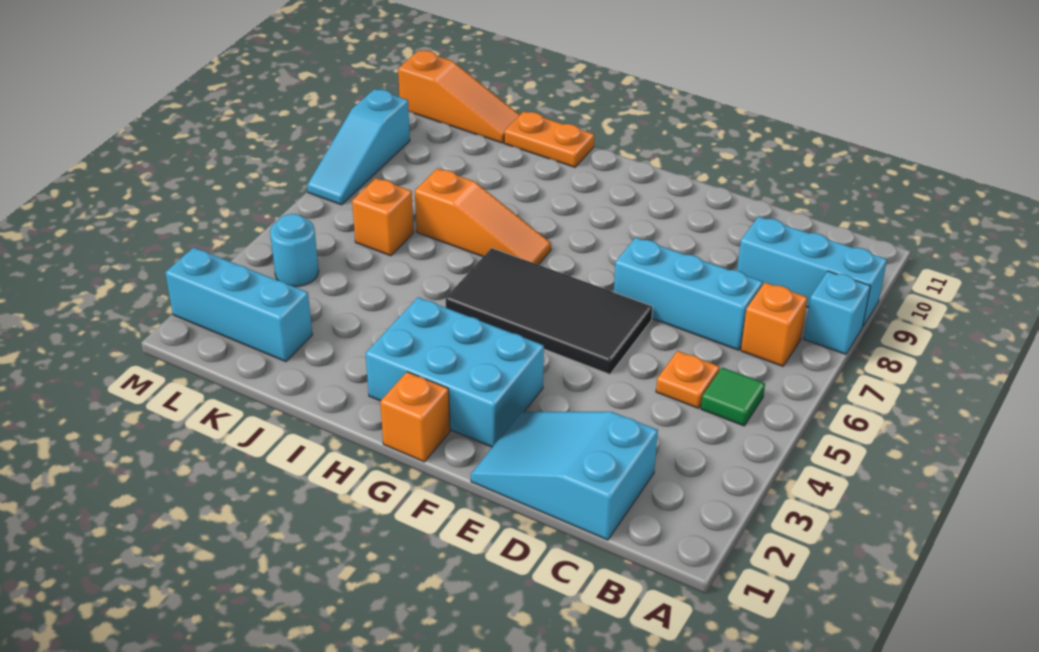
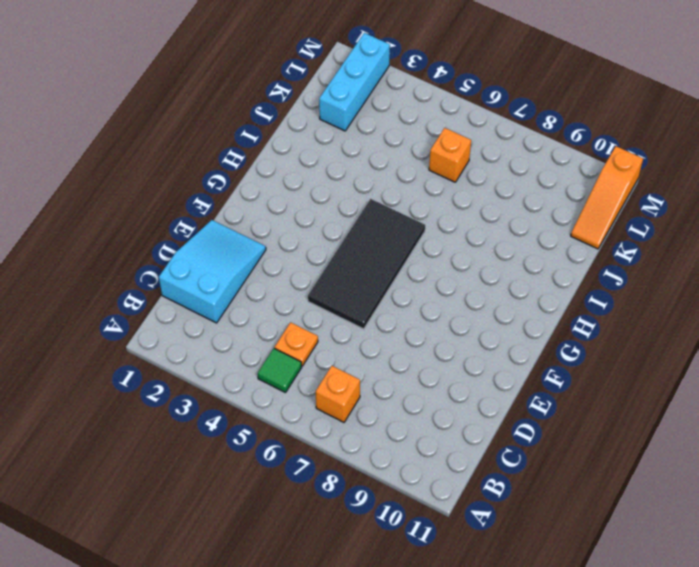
none -> cyan 1x1 brick [804,271,870,354]
none -> cyan 1x3 brick [737,216,887,326]
none -> cyan 1x3 brick [614,238,763,350]

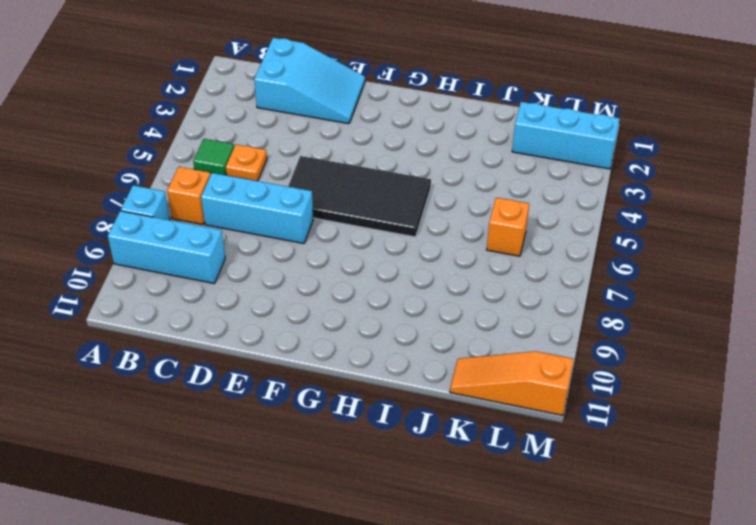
none -> cyan 2x3 brick [366,297,544,447]
none -> orange 1x1 brick [380,372,450,462]
none -> orange 1x3 slope [415,169,551,265]

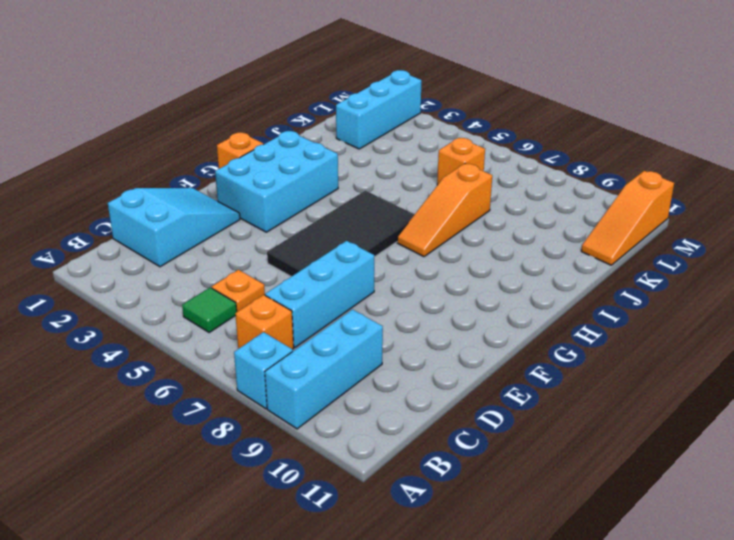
none -> orange 1x2 plate [504,111,594,167]
none -> cyan 1x1 round brick [270,214,319,287]
none -> cyan 1x3 slope [307,89,410,205]

